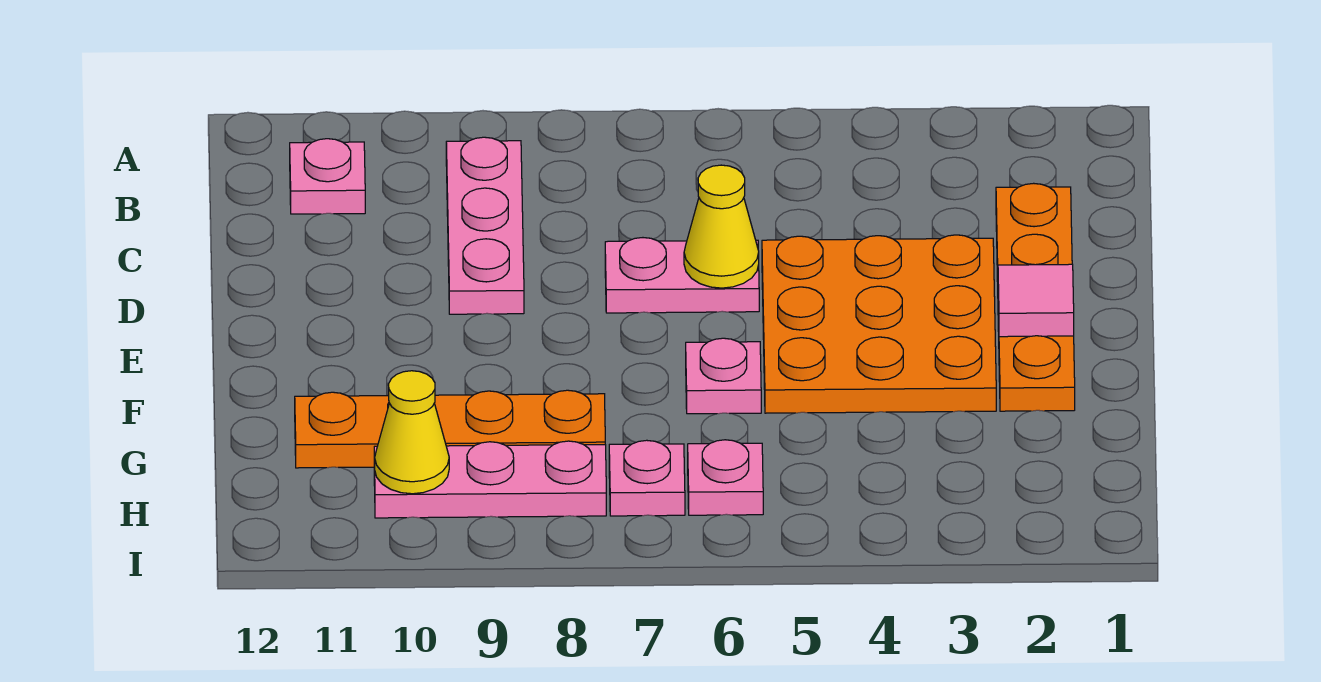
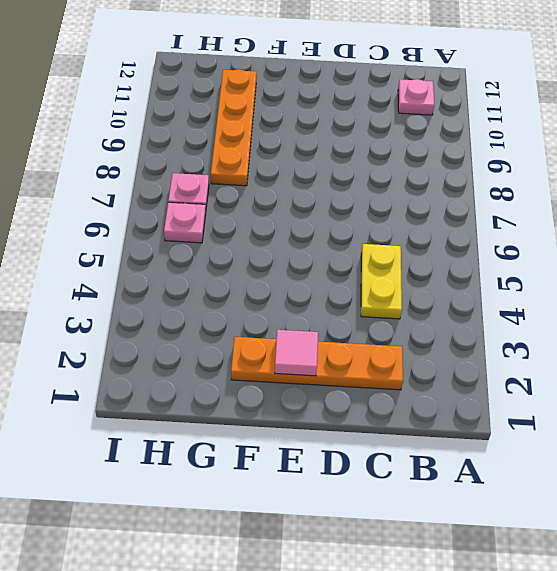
yellow 1x2 plate [361,244,402,319] -> none
none -> pink 1x3 plate [446,137,524,314]
none -> orange 3x3 plate [762,235,996,413]
none -> pink 1x2 plate [605,238,759,313]

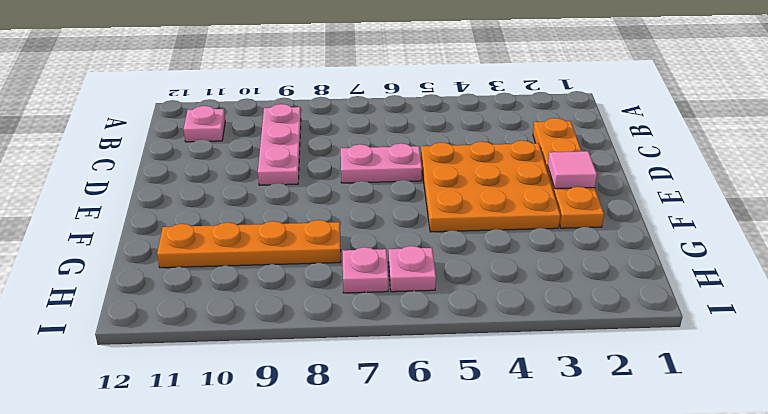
none -> pink 1x1 plate [686,338,761,414]
none -> pink 1x3 plate [374,441,606,518]
none -> yellow 1x1 cone [684,165,759,288]

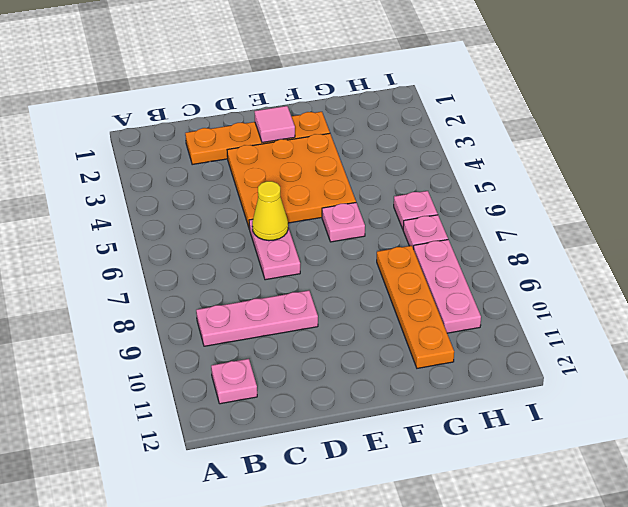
none -> yellow 1x1 cone [375,371,449,494]

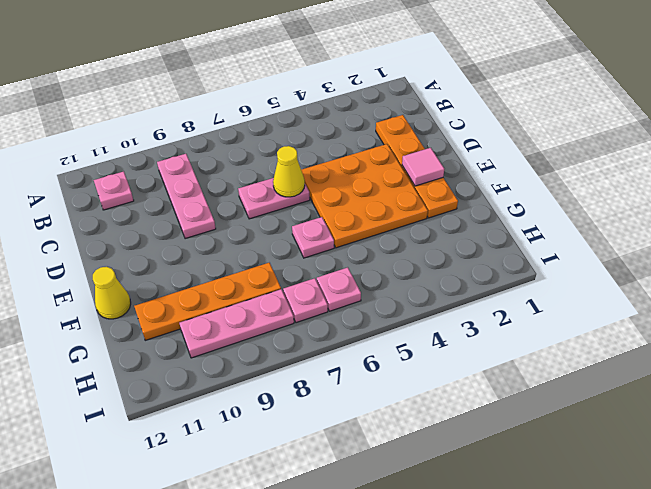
yellow 1x1 cone [93,267,131,319] -> yellow 1x1 cone moved to [375,371,449,494]

